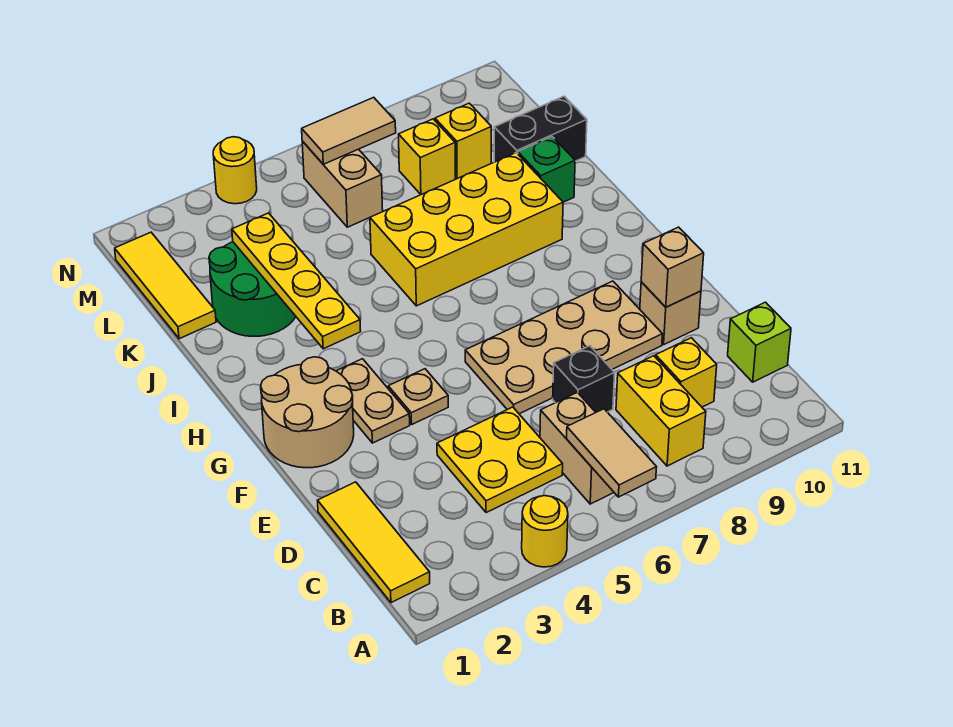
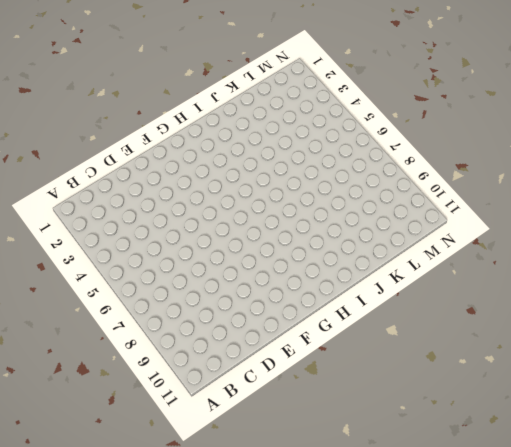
none -> yellow 1x1 round brick [522,496,568,567]
none -> yellow 1x3 tile [318,482,430,603]
none -> tan 1x2 brick [540,392,614,504]

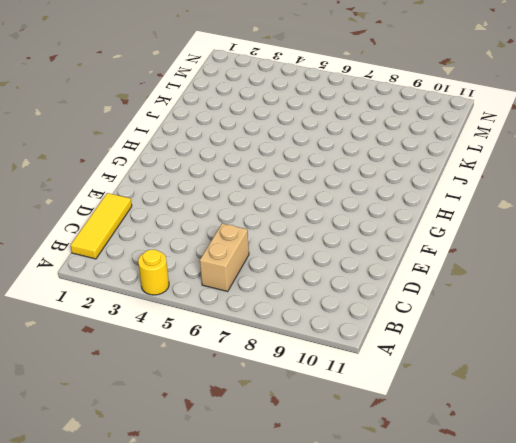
none -> yellow 1x2 brick [616,356,706,466]
none -> yellow 2x2 plate [437,407,563,513]
none -> yellow 1x1 brick [656,338,717,407]

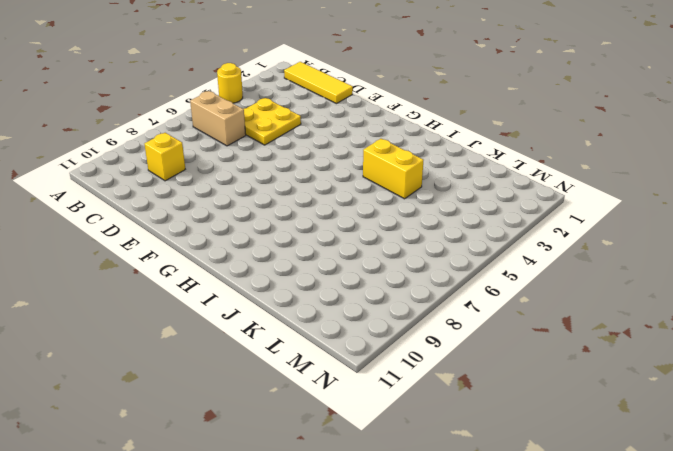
yellow 1x2 brick [363,139,423,199] -> yellow 1x2 brick moved to [616,356,706,466]
none -> lime 1x1 brick [728,302,791,382]
none -> black 1x1 brick [553,346,615,412]
none -> tan 2x4 plate [465,281,662,414]

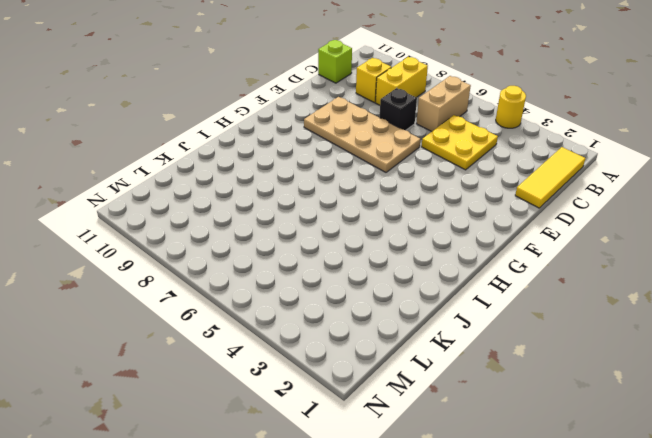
none -> tan 1x1 brick [640,282,701,344]
none -> tan 2x2 round brick [261,357,354,468]
none -> tan 1x2 plate [337,359,410,443]

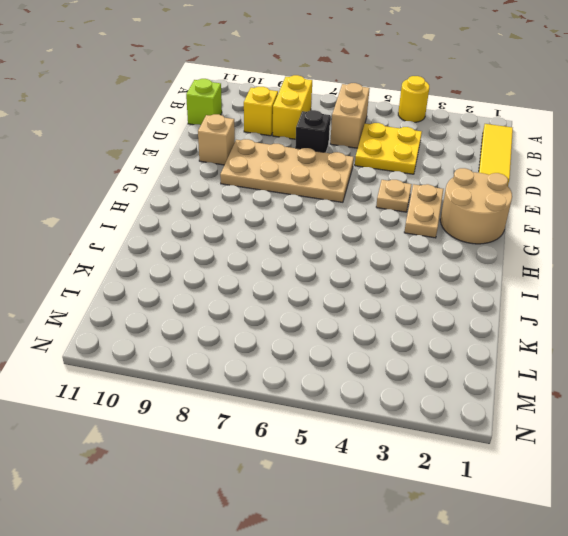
none -> yellow 2x4 brick [370,153,563,306]
none -> green 2x2 round brick [209,242,296,336]
none -> green 1x1 brick [518,137,575,202]

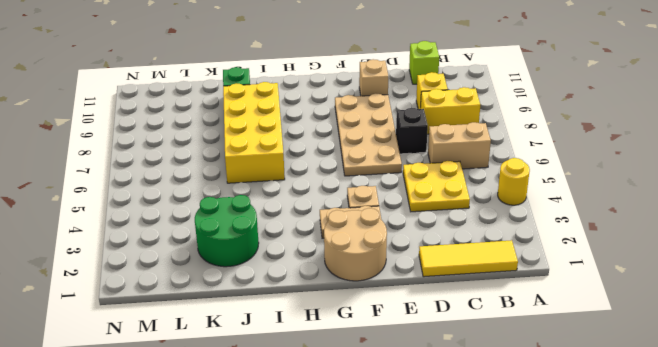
none -> yellow 1x3 tile [115,232,216,339]
none -> black 1x2 brick [494,96,587,162]
none -> tan 1x2 brick [302,141,383,227]

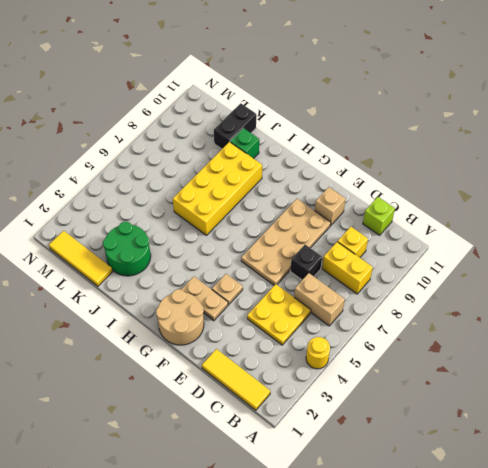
none -> tan 1x2 brick [302,141,383,227]
none -> yellow 1x1 brick [399,119,455,195]
none -> yellow 1x1 brick [435,103,491,179]

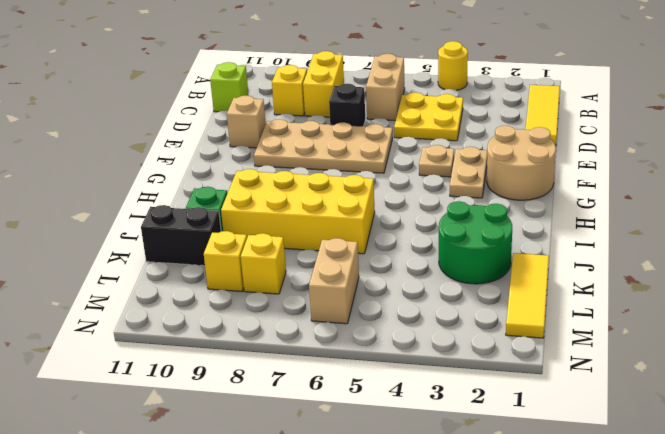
none -> yellow 1x1 round brick [213,137,257,204]
none -> tan 1x2 tile [567,409,657,497]
none -> tan 1x1 brick [641,227,704,307]

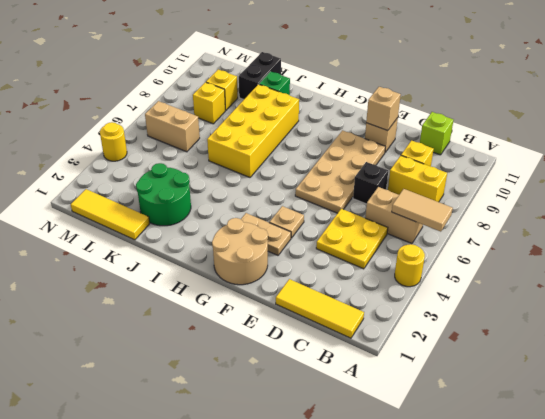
none -> yellow 1x4 plate [232,213,361,349]
none -> tan 1x2 tile [302,97,396,164]

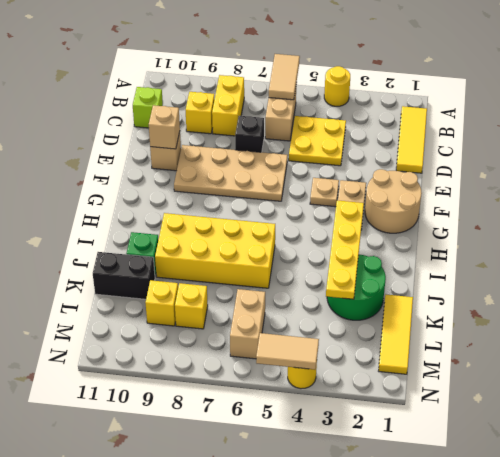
tan 1x2 tile [256,333,319,370] -> tan 1x2 tile moved to [302,97,396,164]

